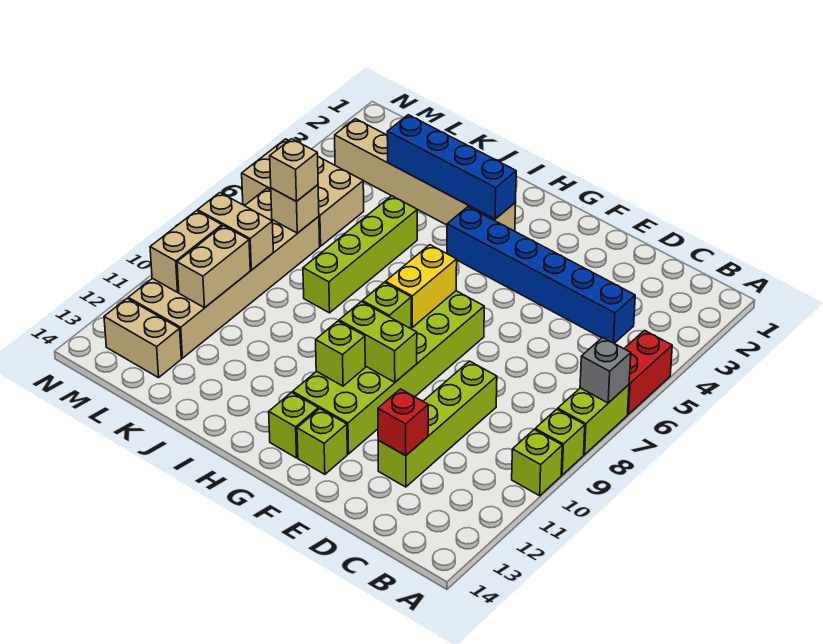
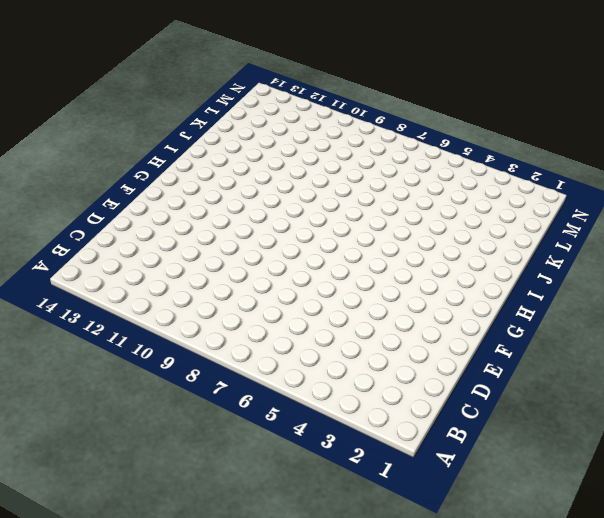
none -> red 1x2 brick [624,330,672,414]
none -> lime 1x2 brick [558,385,629,455]
none -> lime 1x1 brick [535,409,585,475]

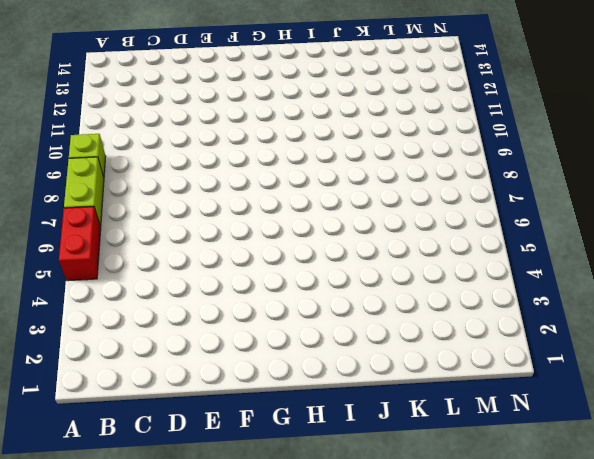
none -> lime 1x1 brick [512,430,562,496]
none -> blue 1x6 brick [447,207,635,343]
none -> lime 1x4 brick [378,361,497,487]

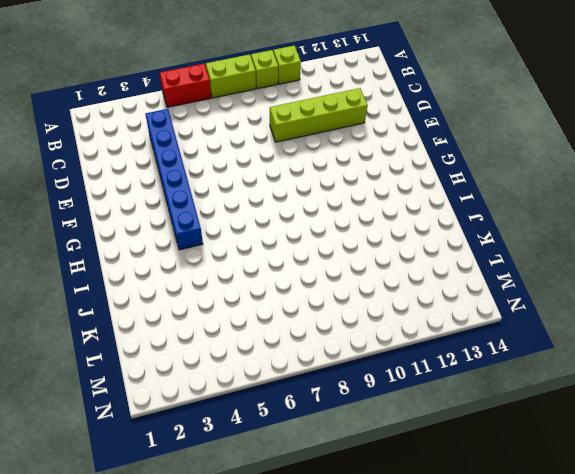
none -> lime 2x6 brick [293,291,484,454]
none -> lime 1x1 brick [297,409,347,474]
none -> lime 1x1 brick [269,392,318,458]

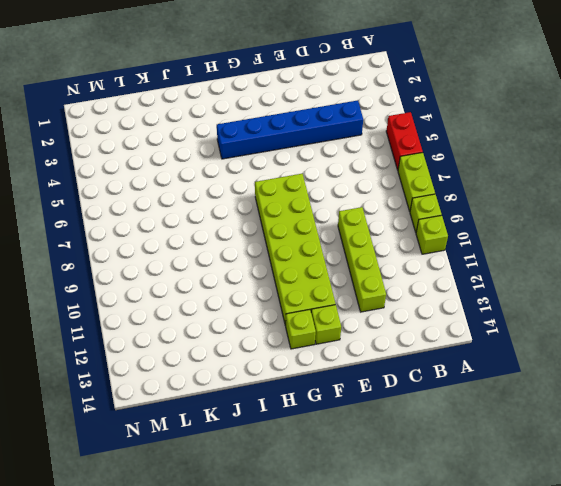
none -> tan 1x6 brick [335,119,516,231]
none -> lime 1x4 brick [303,196,417,313]
none -> tan 2x3 brick [242,139,364,246]

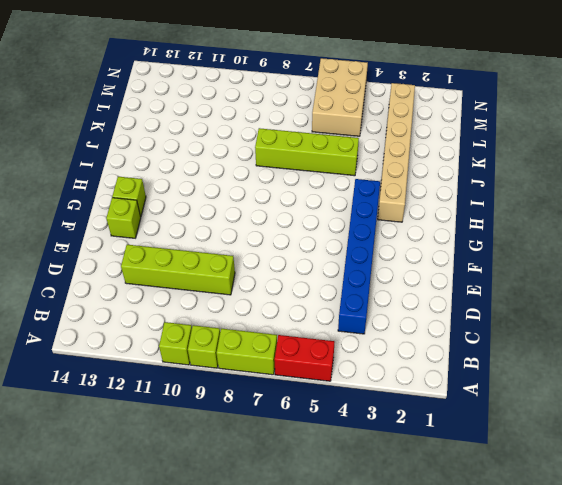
none -> lime 2x6 brick [293,291,484,454]
none -> tan 2x6 brick [128,188,320,358]
none -> tan 1x2 brick [104,298,181,378]

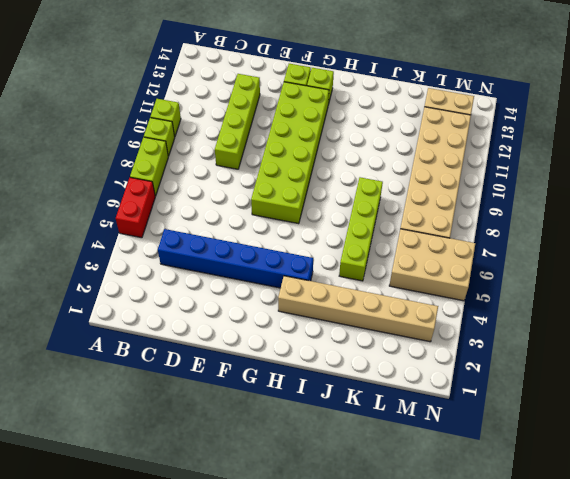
none -> grey 1x1 brick [580,337,631,403]
none -> red 1x1 brick [378,389,428,456]
none -> lime 1x2 brick [339,302,417,382]

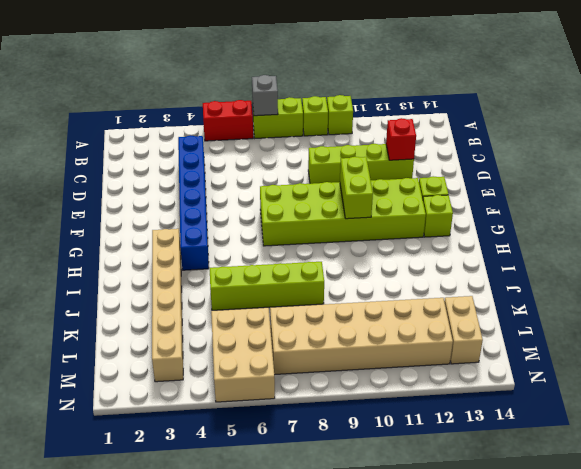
none -> yellow 1x2 brick [385,245,457,327]
none -> lime 1x1 brick [362,282,411,329]
none -> lime 1x1 brick [316,321,365,386]

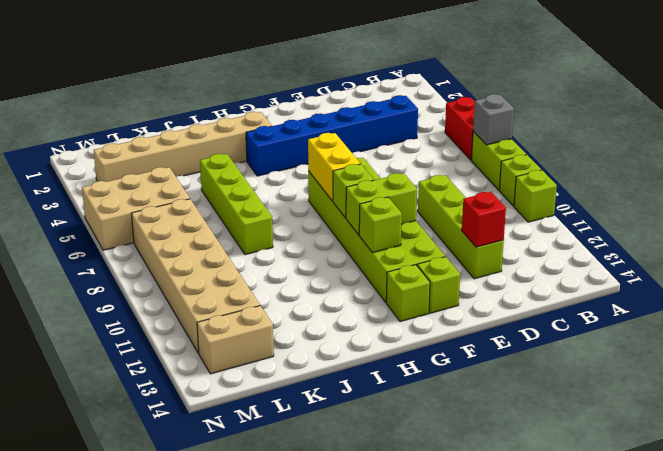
none -> blue 1x4 brick [387,115,516,219]
none -> tan 1x1 brick [271,185,319,233]
none -> tan 1x2 brick [198,193,273,270]

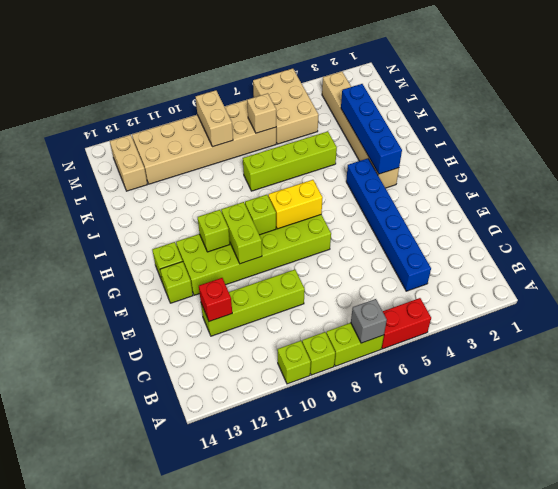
none -> tan 1x2 brick [177,225,250,308]
none -> tan 1x2 brick [150,211,222,292]
none -> tan 1x1 brick [270,139,318,202]

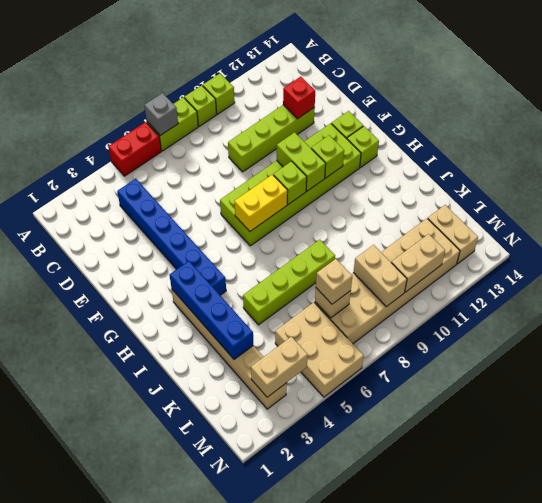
tan 1x2 brick [251,337,308,397] -> tan 1x2 brick moved to [177,225,250,308]

